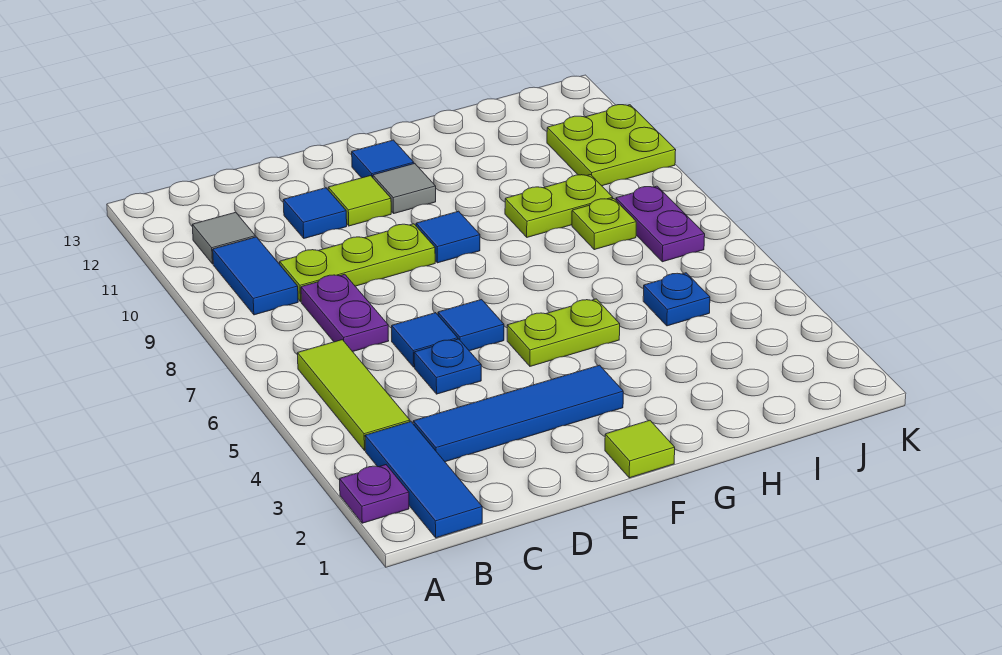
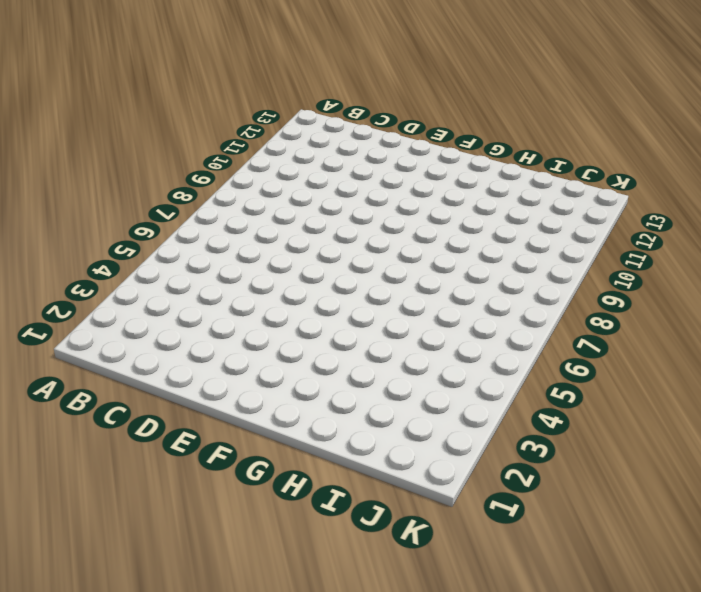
none -> purple 1x1 plate [340,465,409,523]
none -> blue 1x3 tile [365,422,482,538]
none -> lime 1x3 tile [297,340,410,450]

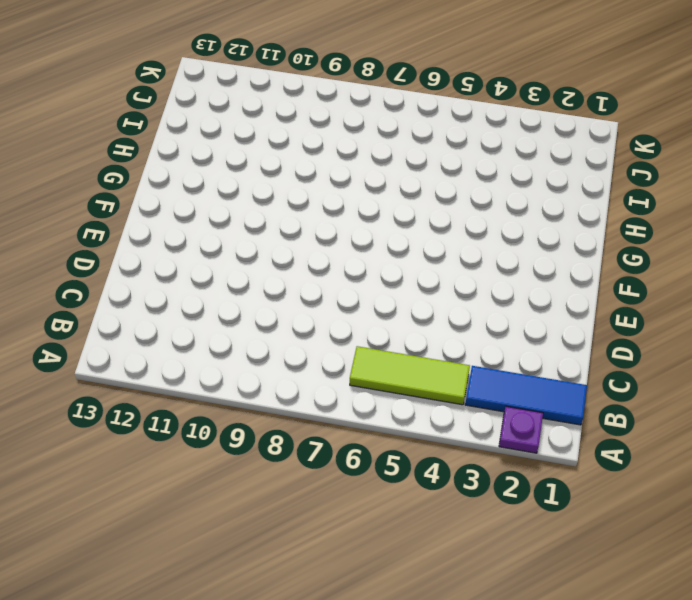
none -> blue 1x2 tile [213,237,298,315]
none -> grey 1x1 tile [192,212,255,264]
none -> blue 1x4 tile [413,365,623,462]

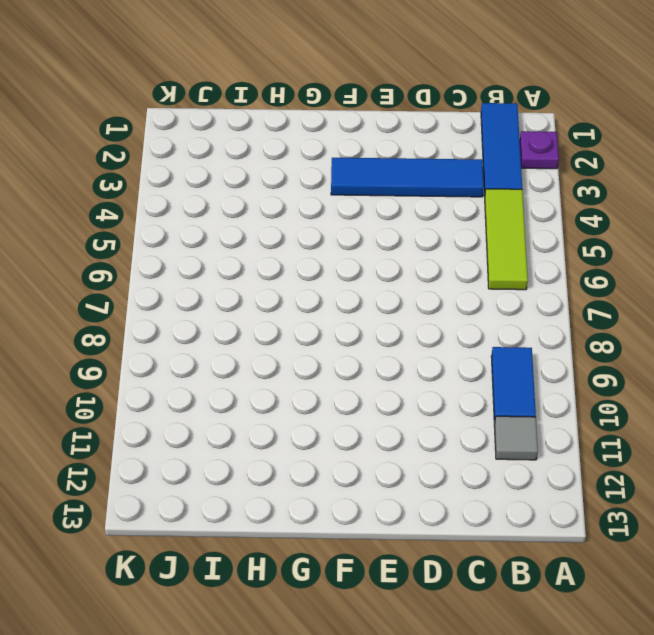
none -> purple 1x2 plate [301,274,389,352]
none -> lime 1x3 plate [280,224,435,302]
none -> blue 1x1 plate [414,339,481,394]

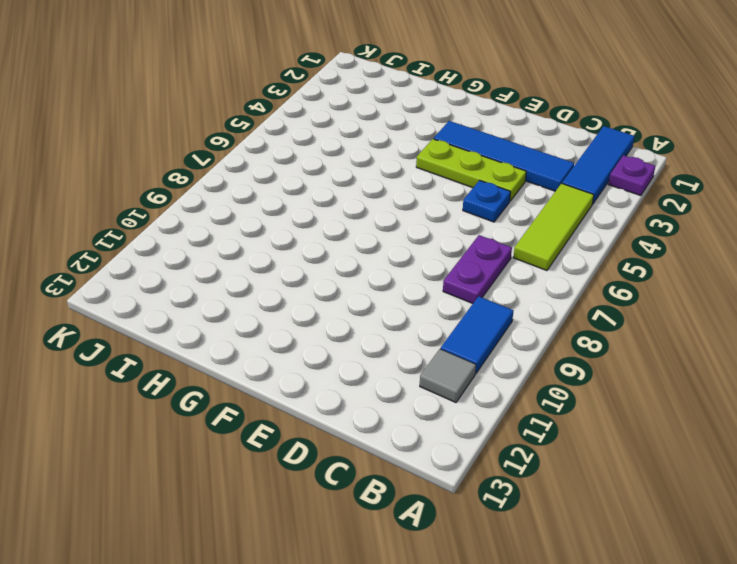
lime 1x3 plate [416,139,526,201] -> lime 1x3 plate moved to [280,224,435,302]
none -> blue 1x1 tile [392,313,458,367]
none -> blue 1x1 tile [283,188,347,238]
none -> blue 1x1 tile [438,300,504,351]

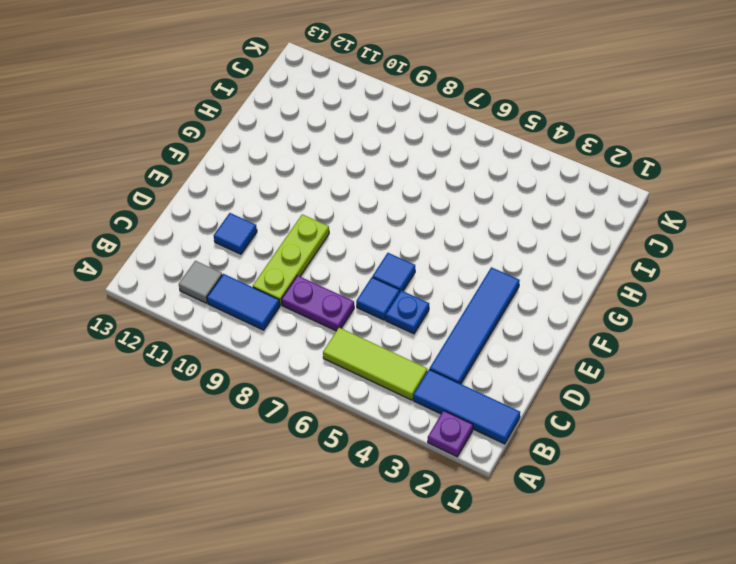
none -> lime 1x1 tile [328,176,391,226]
none -> lime 1x1 tile [605,420,675,478]
none -> lime 1x2 plate [507,299,620,366]

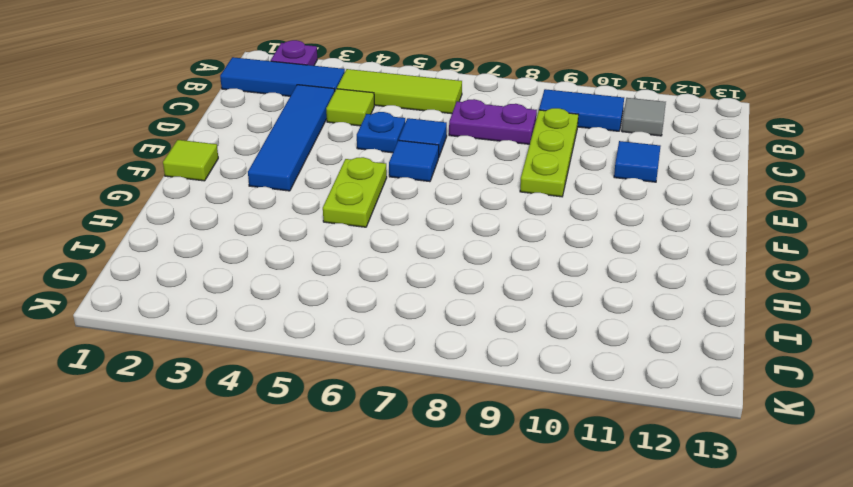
lime 1x1 tile [326,89,374,126] -> lime 1x1 tile moved to [328,176,391,226]
none -> blue 1x1 tile [416,211,480,263]
none -> grey 1x1 tile [373,164,436,213]
none -> blue 1x1 tile [352,140,414,178]

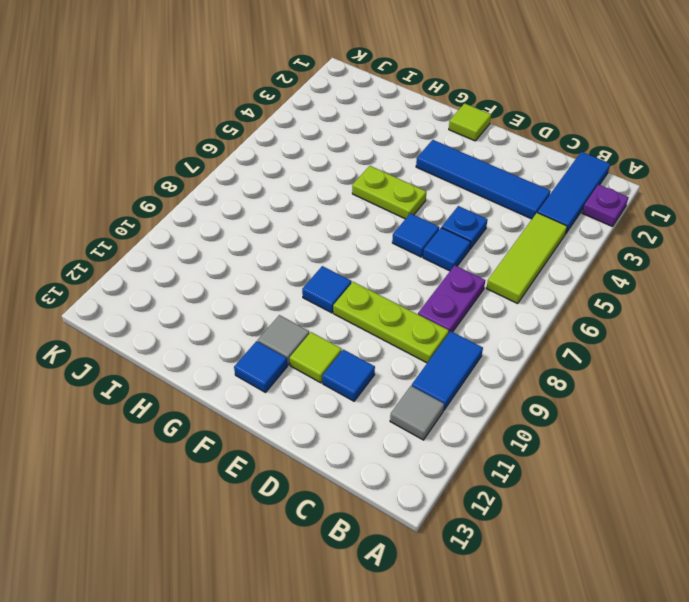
none -> lime 1x2 plate [505,175,613,237]
none -> blue 1x1 plate [643,273,710,326]
none -> lime 1x1 plate [572,199,636,250]

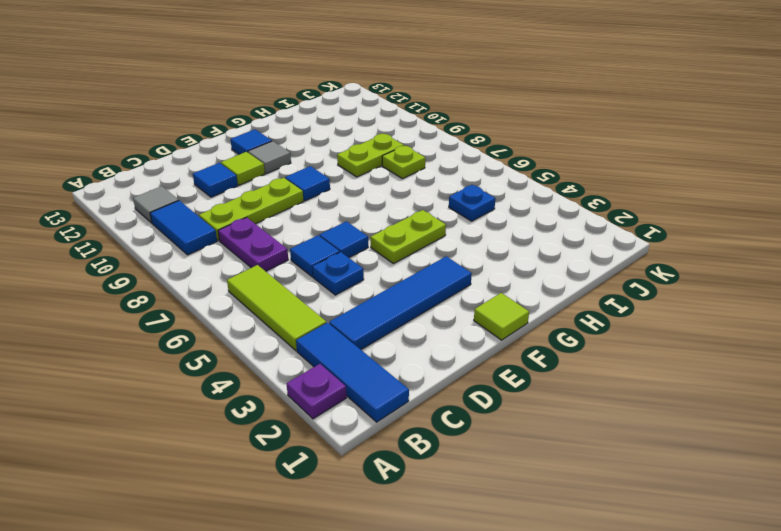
none -> purple 1x2 plate [616,186,705,262]
none -> lime 2x2 plate [547,105,676,186]

